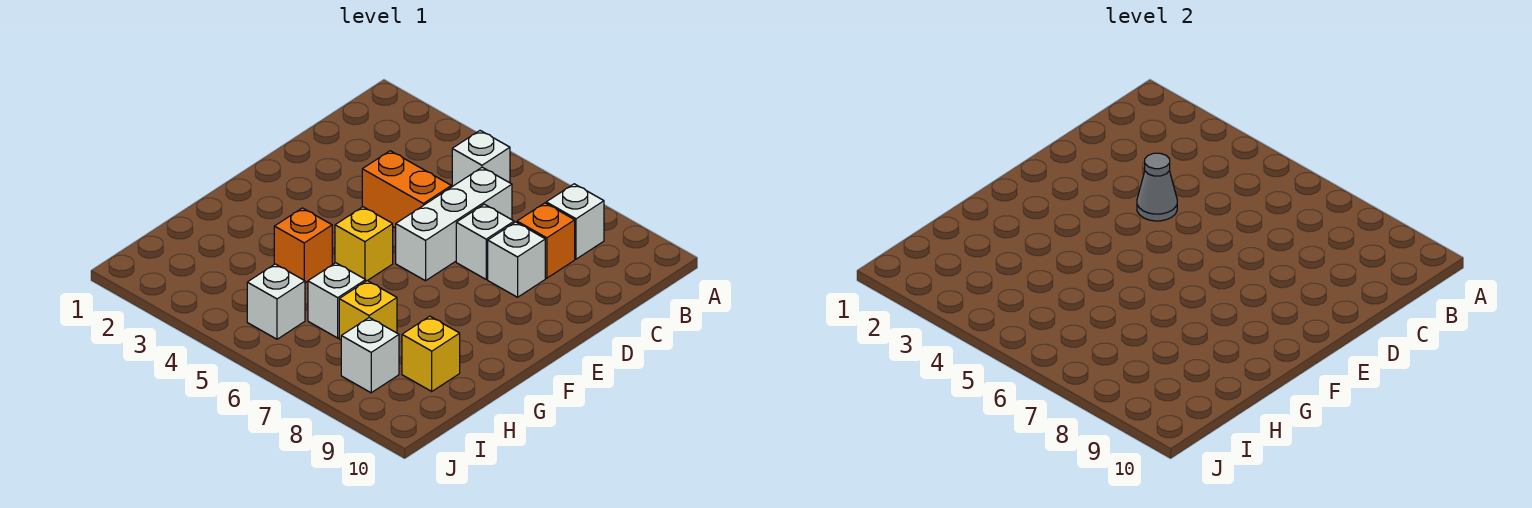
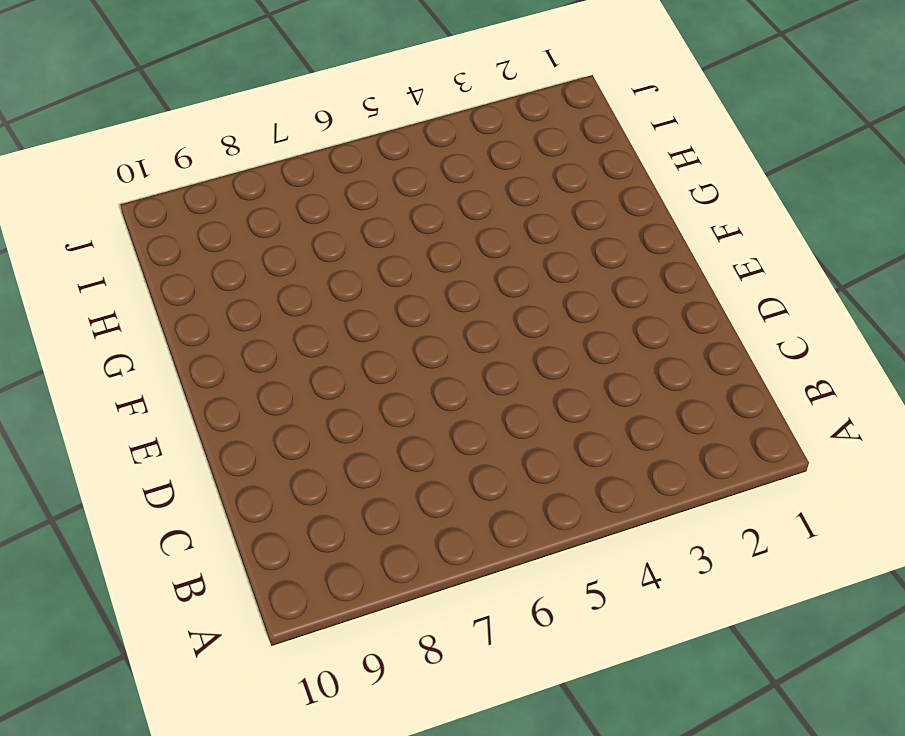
none -> white 1x1 brick [452,131,510,186]
none -> white 1x1 brick [546,184,604,259]
none -> white 1x3 brick [396,167,512,281]

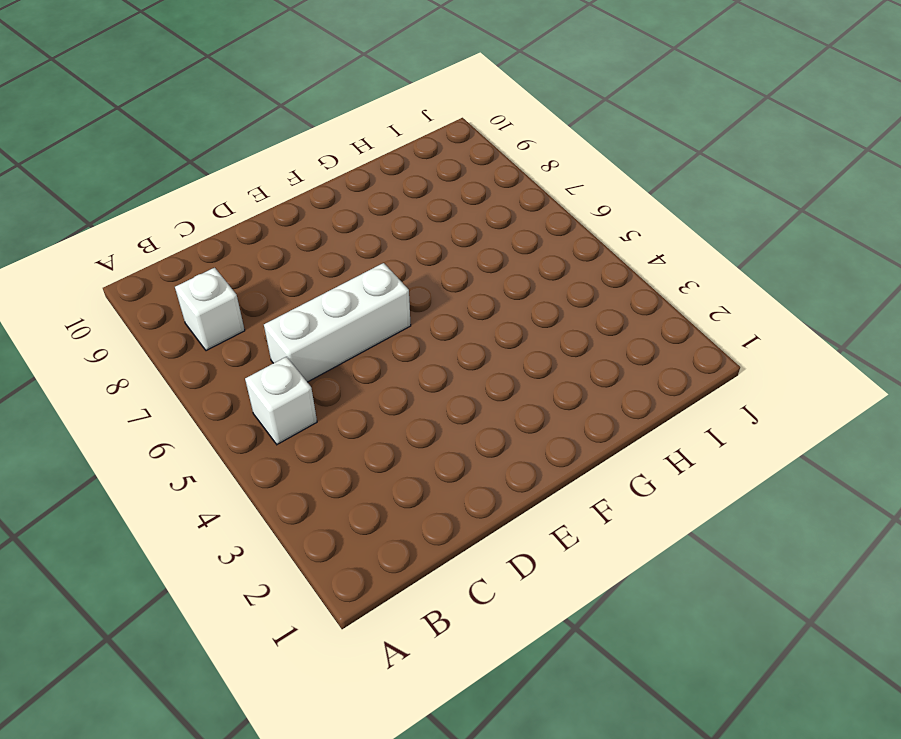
none -> orange 1x1 brick [517,203,575,278]
none -> orange 1x2 brick [362,151,451,228]
none -> white 1x1 brick [456,204,514,279]

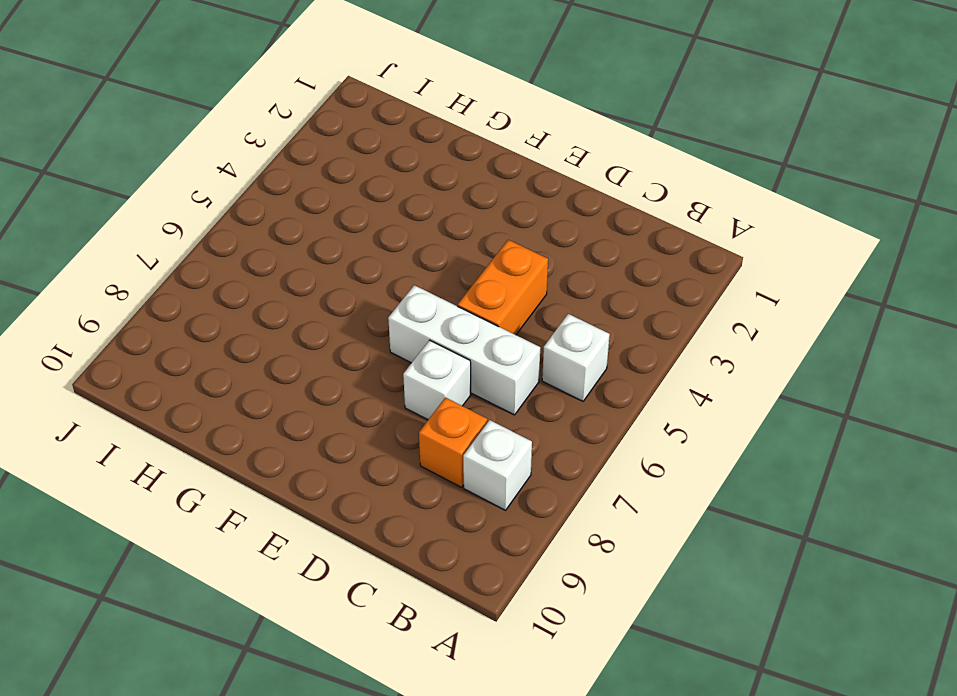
none -> white 1x1 brick [488,222,545,297]
none -> yellow 1x1 brick [335,207,393,281]
none -> orange 1x1 brick [274,208,332,283]

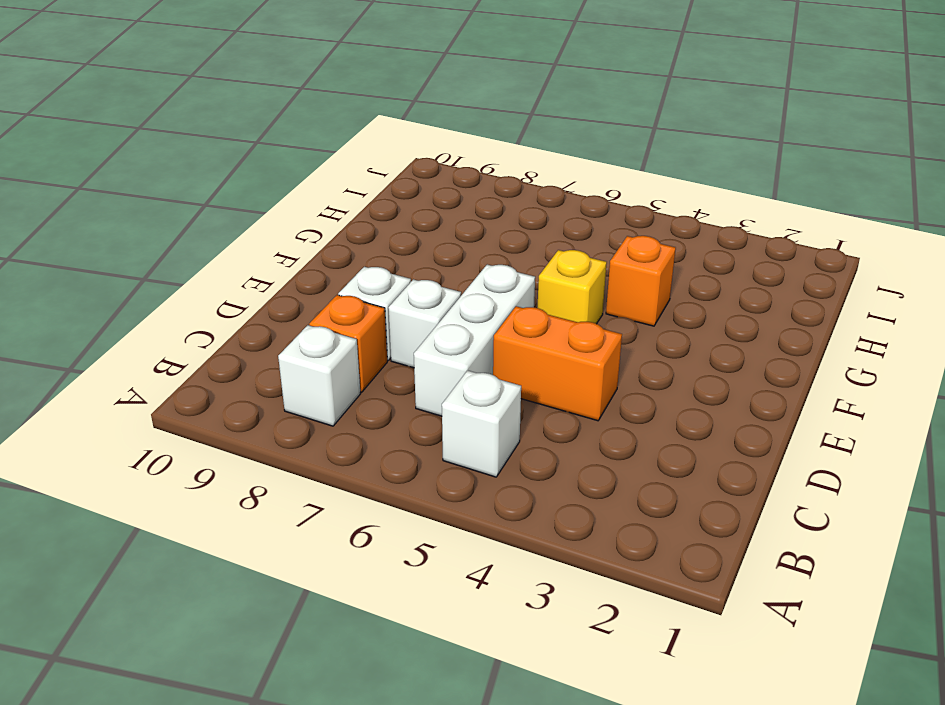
none -> white 1x1 brick [308,263,366,338]
none -> yellow 1x1 brick [339,281,397,340]
none -> yellow 1x1 brick [402,316,460,391]

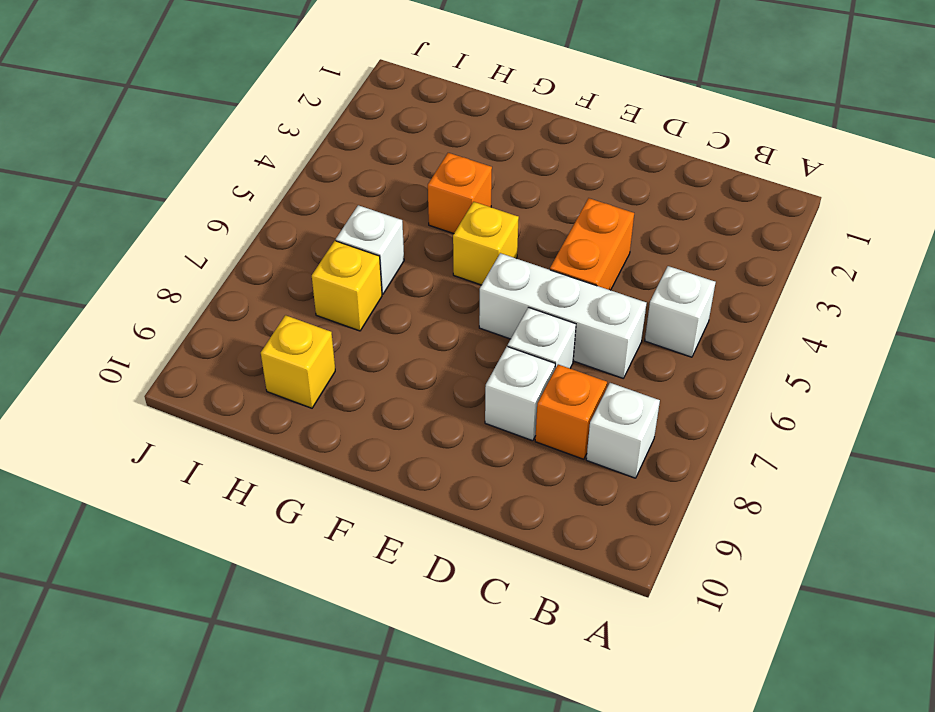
none -> white 1x1 brick [247,264,305,339]
none -> white 1x1 brick [341,318,399,393]
none -> grey 1x1 cone [1137,153,1177,221]

